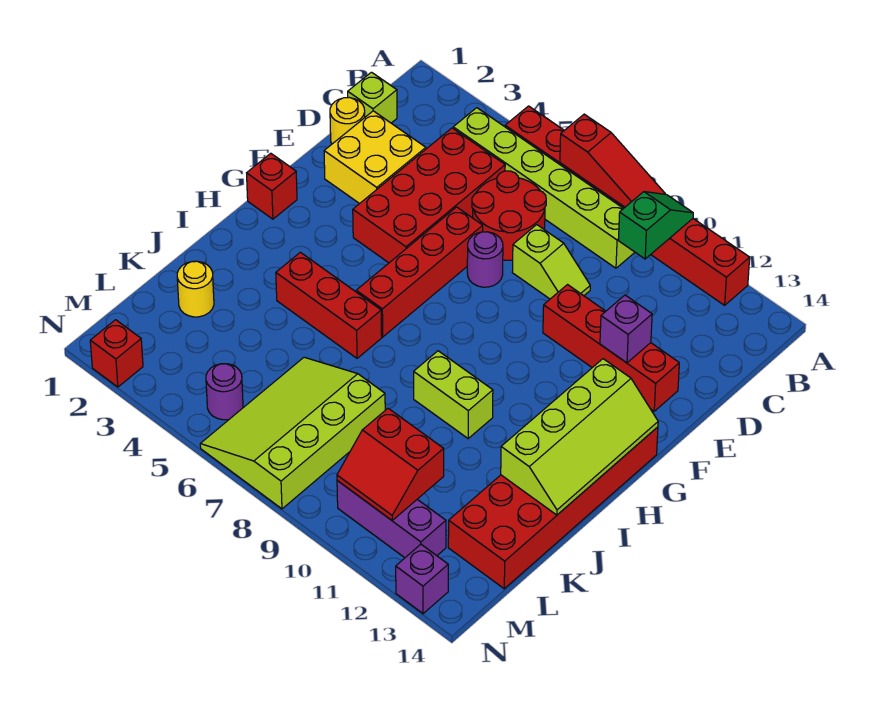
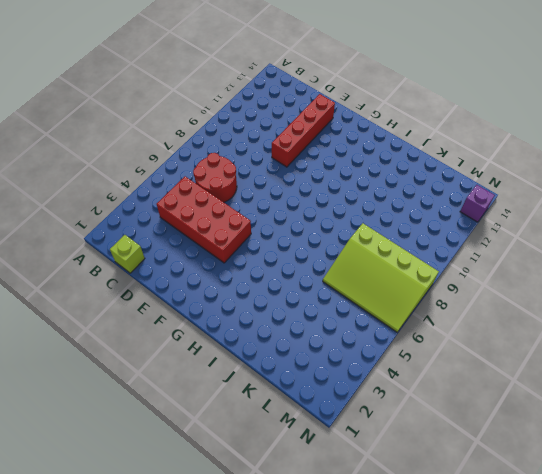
none -> red 1x8 brick [505,106,750,305]
none -> lime 1x6 brick [453,108,635,268]
none -> yellow 1x1 round brick [330,97,365,144]

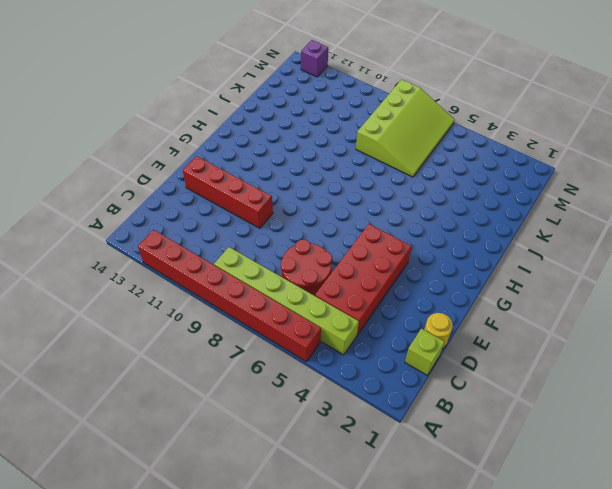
none -> yellow 2x2 brick [324,111,426,204]
none -> lime 1x2 slope [512,225,590,299]
none -> red 1x4 brick [356,207,483,337]

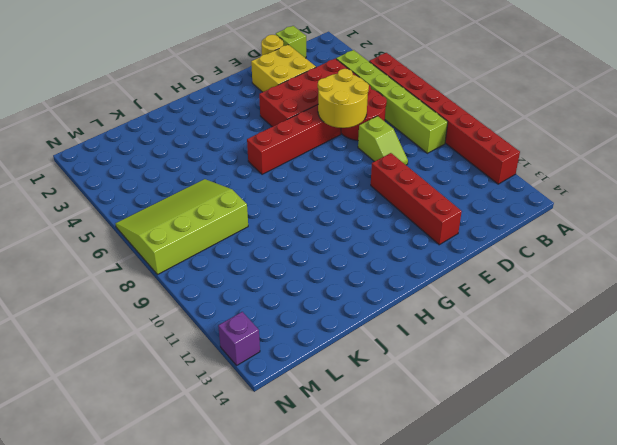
yellow 2x2 round brick [318,69,369,128] -> none
none -> purple 1x1 round brick [467,232,503,287]
none -> red 1x1 brick [247,153,297,219]
none -> red 2x6 brick [448,427,658,589]

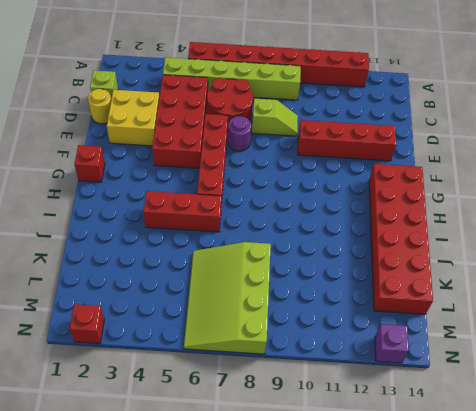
none -> lime 1x2 brick [414,351,493,438]
none -> yellow 1x1 round brick [177,261,214,317]
none -> purple 1x1 round brick [206,364,243,420]

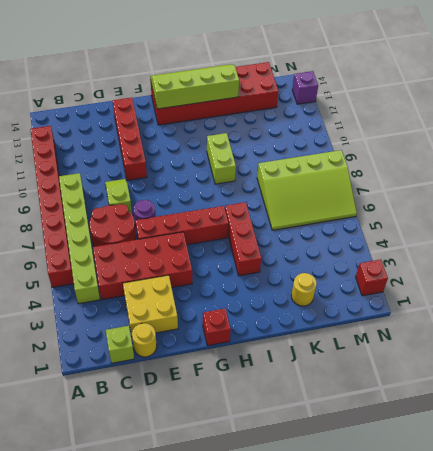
none -> purple 1x1 round brick [206,364,243,420]
none -> purple 1x3 brick [337,481,446,558]
none -> red 1x3 slope [560,114,665,207]

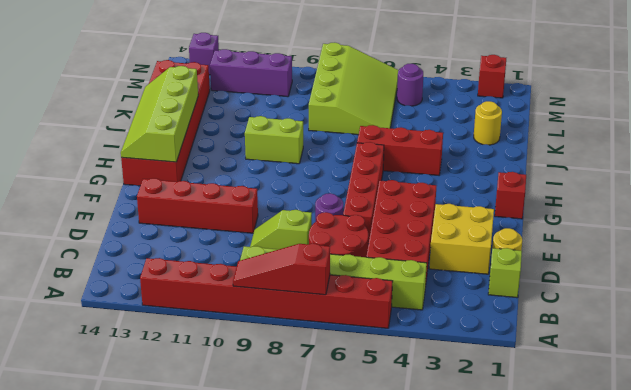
none -> green 1x2 slope [618,192,693,259]
none -> purple 1x1 brick [600,295,652,363]
none -> red 2x2 slope [337,408,444,520]

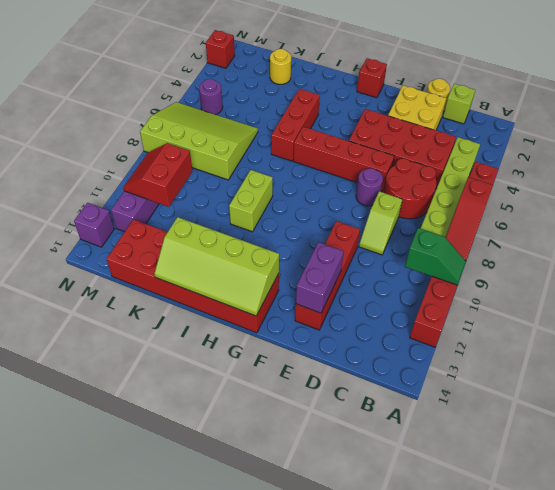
purple 1x2 brick [296,242,344,313] -> purple 1x1 brick [600,295,652,363]

